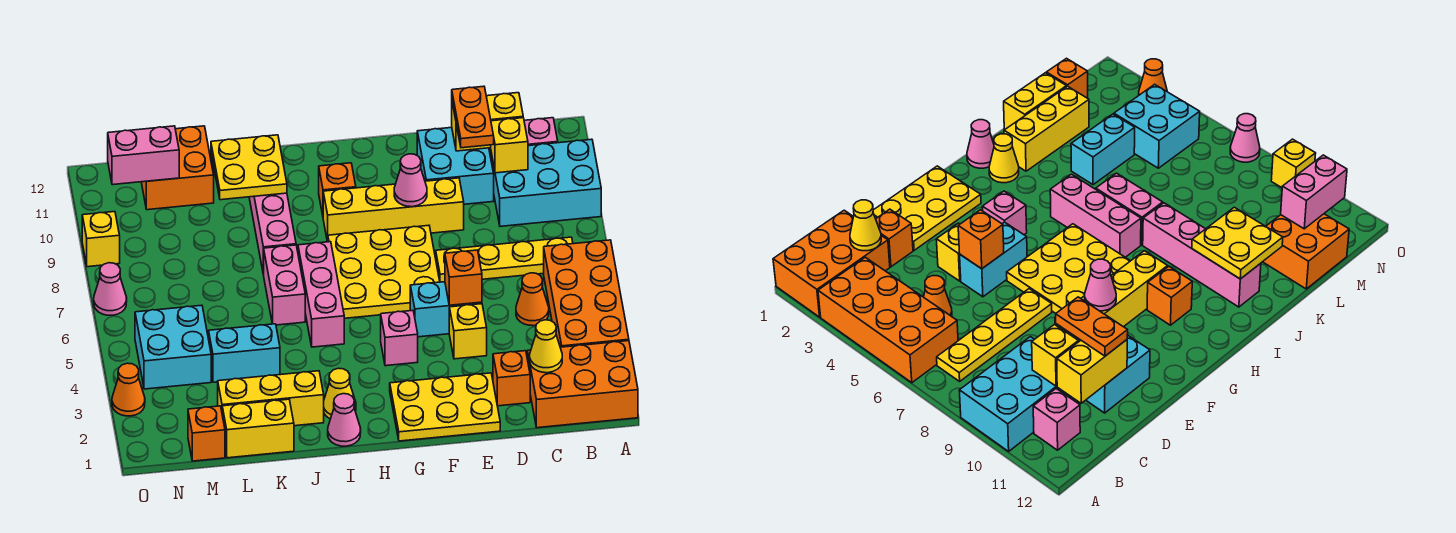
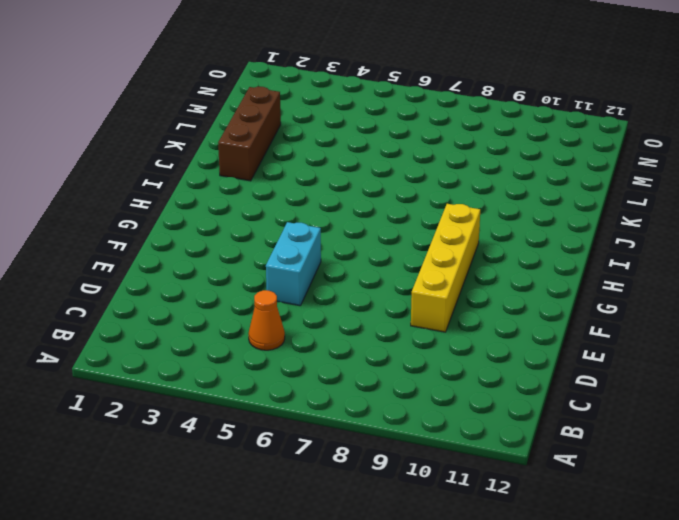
brown 1x3 brick [218,87,281,181] -> yellow 1x3 brick [218,371,324,426]
none -> orange 2x3 brick [527,341,638,428]
none -> orange 2x4 brick [544,240,629,347]
none -> cyan 2x3 brick [491,139,601,226]
none -> yellow 1x4 plate [436,237,573,282]

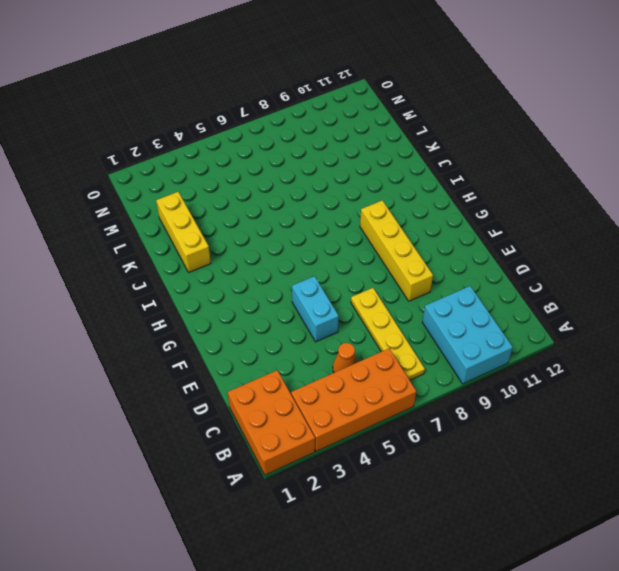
none -> pink 1x1 brick [524,118,558,146]
none -> orange 1x1 brick [493,351,530,406]
none -> cyan 2x2 brick [417,127,494,204]
none -> yellow 2x3 plate [390,373,500,441]

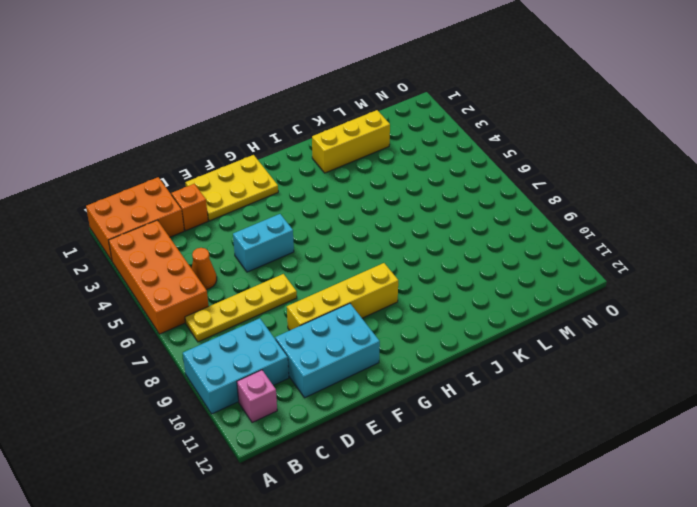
cyan 2x3 brick [275,303,380,398] -> cyan 2x2 brick [417,127,494,204]
none -> yellow 1x1 brick [449,304,487,359]
none -> yellow 3x3 plate [328,225,440,318]
none -> pink 1x1 brick [381,310,418,366]
none -> orange 1x1 brick [319,163,356,215]

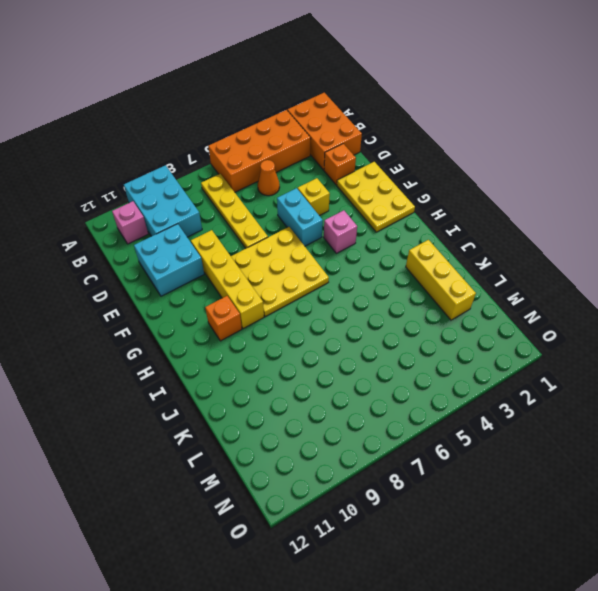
none -> pink 1x1 cone [328,394,361,446]
none -> yellow 1x1 cone [324,368,356,419]
none -> pink 1x3 brick [298,242,344,347]
none -> pink 1x2 brick [264,245,305,325]

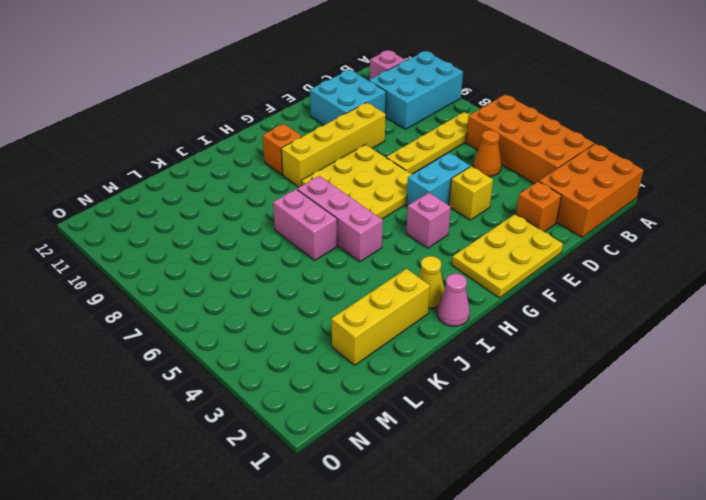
none -> pink 1x4 brick [249,193,296,275]
none -> yellow 1x2 brick [222,399,294,458]
none -> cyan 1x2 brick [209,324,280,382]
none -> orange 2x2 brick [141,126,214,210]

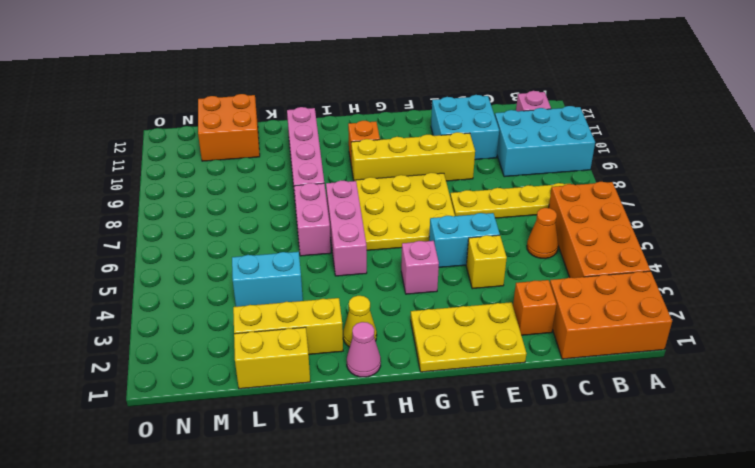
none -> orange 1x1 brick [188,406,225,461]
none -> cyan 2x2 brick [135,305,211,389]
none -> orange 1x1 cone [112,363,145,416]
none -> pink 1x1 cone [94,263,127,315]

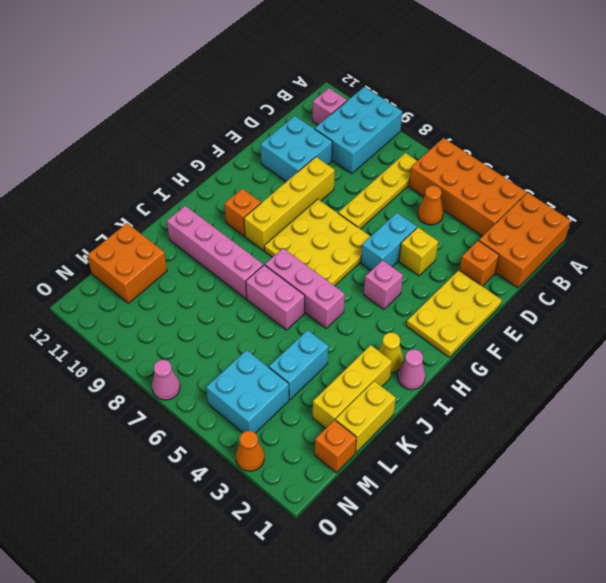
none -> yellow 1x1 brick [82,212,120,267]
none -> yellow 1x1 cone [530,320,562,373]
none -> yellow 1x1 brick [491,118,528,173]
none -> yellow 1x2 brick [452,93,523,151]

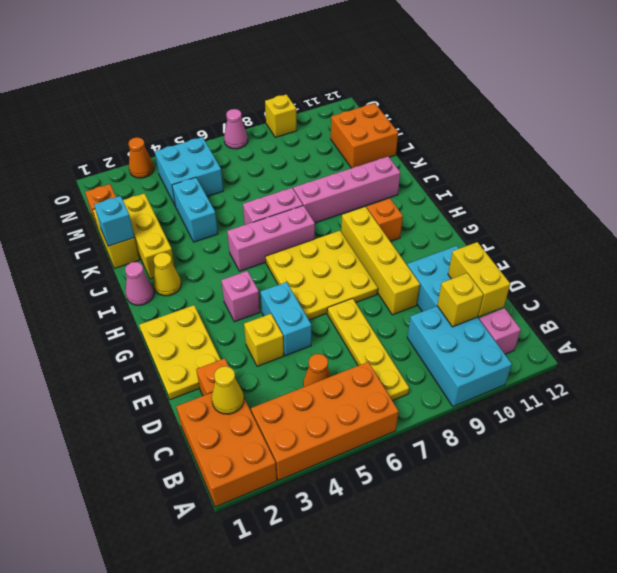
cyan 1x1 brick [94,196,135,246] -> none
none -> orange 1x1 brick [445,250,482,305]
none -> pink 1x1 cone [394,154,427,207]
none -> yellow 2x2 plate [211,135,287,200]
none -> pink 1x2 brick [108,126,179,185]

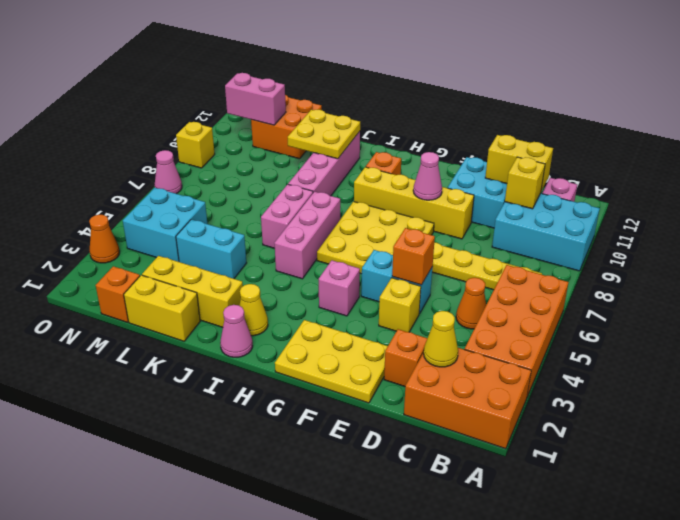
none -> orange 1x2 plate [452,86,494,148]

